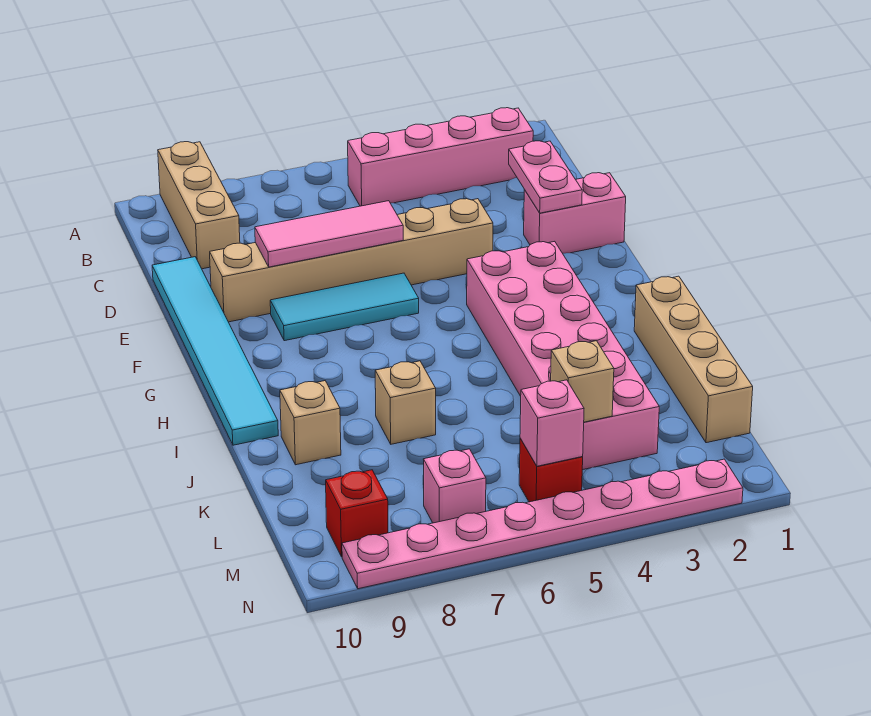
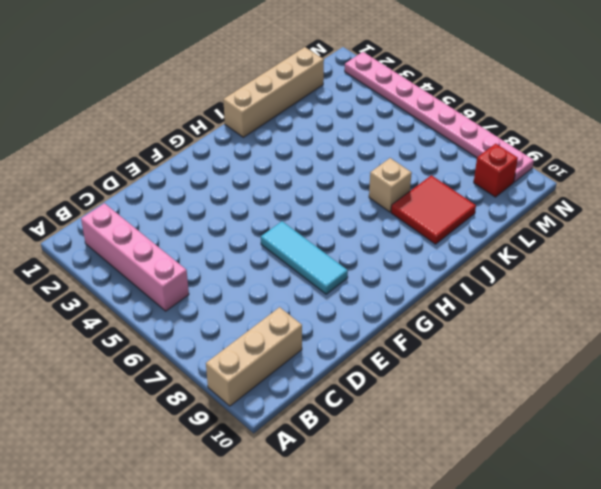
red 2x2 tile [391,175,476,244] -> tan 1x1 brick [280,381,341,465]
none -> cyan 1x6 tile [152,257,278,445]
none -> pink 1x2 brick [524,173,626,253]
none -> tan 1x6 brick [210,199,493,322]

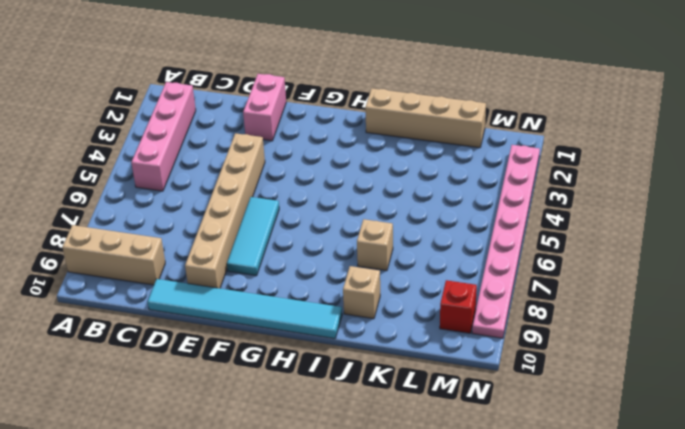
none -> pink 2x6 brick [467,241,659,470]
none -> red 1x1 brick [519,438,583,502]
none -> pink 1x1 brick [423,449,486,523]

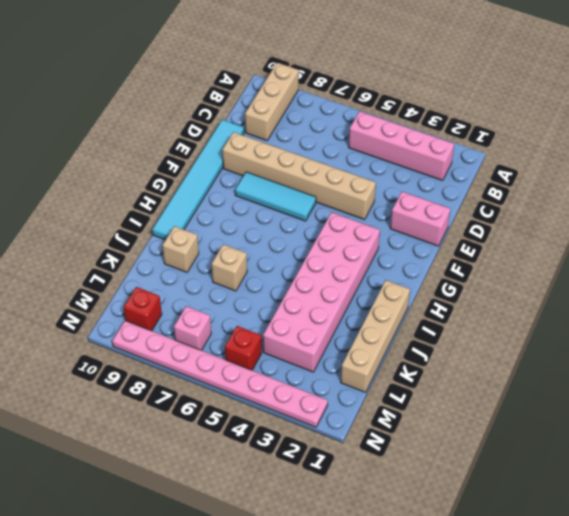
none -> pink 1x2 plate [509,141,582,213]
none -> pink 1x3 tile [255,201,403,267]
none -> tan 1x1 brick [551,341,614,422]

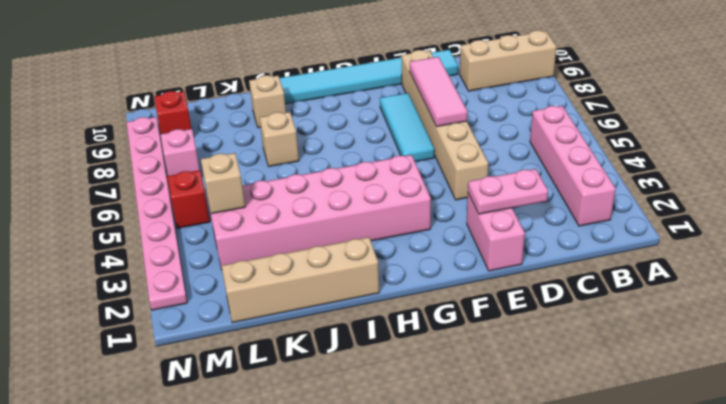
none -> pink 1x1 brick [520,380,584,466]

